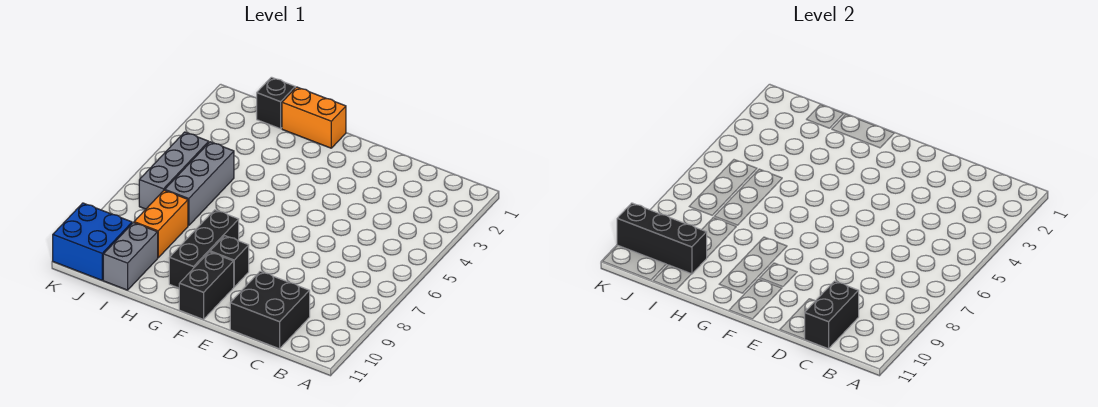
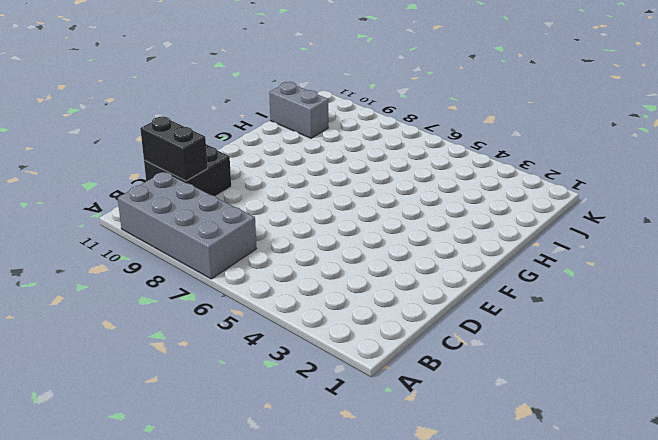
grey 2x4 brick [118,172,257,279] -> none
none -> black 1x1 brick [210,236,249,287]
none -> black 1x2 brick [179,252,234,319]
none -> orange 1x2 brick [282,87,346,148]

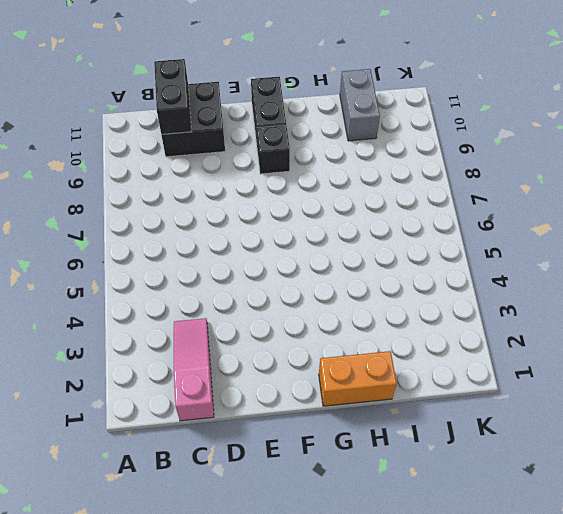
pink 1x3 slope [174,318,214,421] -> none
none -> black 1x3 brick [169,210,239,288]
none -> black 1x1 brick [257,77,295,129]
none -> grey 1x3 brick [165,142,234,226]

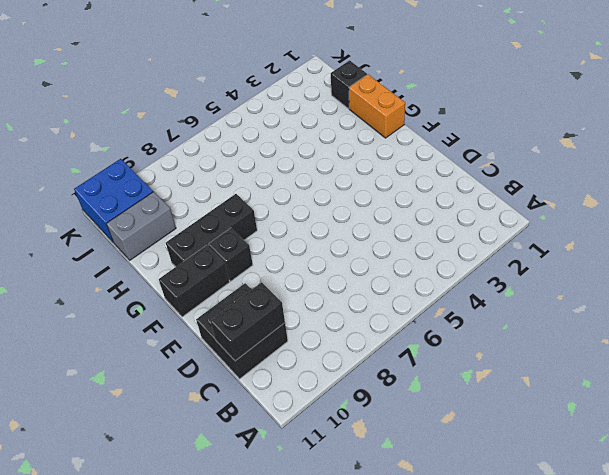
none -> grey 1x3 brick [165,142,234,226]
none -> orange 1x2 brick [134,190,188,258]
none -> grey 1x3 brick [139,132,209,209]

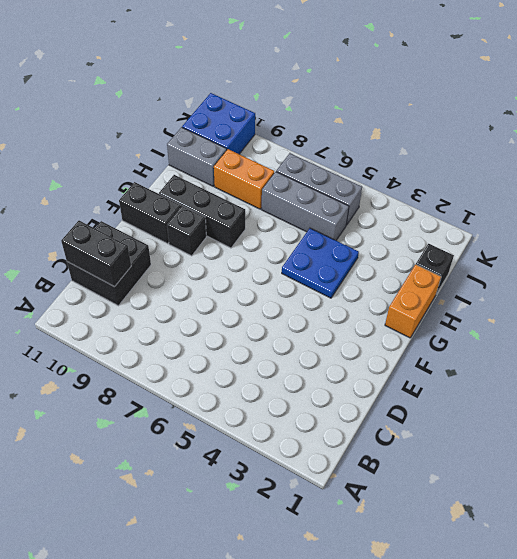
blue 2x2 plate [282,228,359,298] -> none
none -> black 1x3 brick [617,203,707,274]

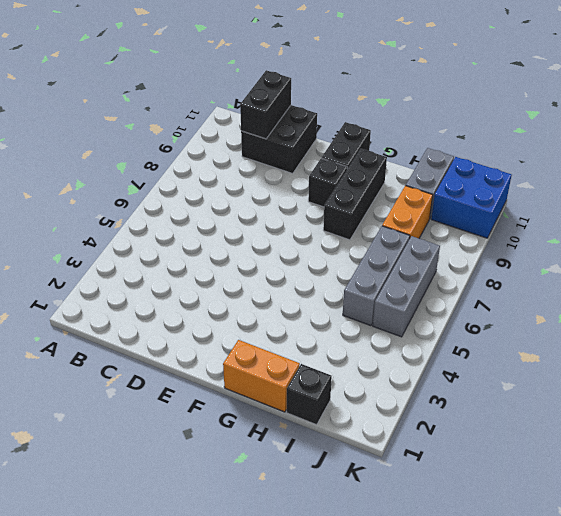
none -> black 1x3 brick [617,203,707,274]

